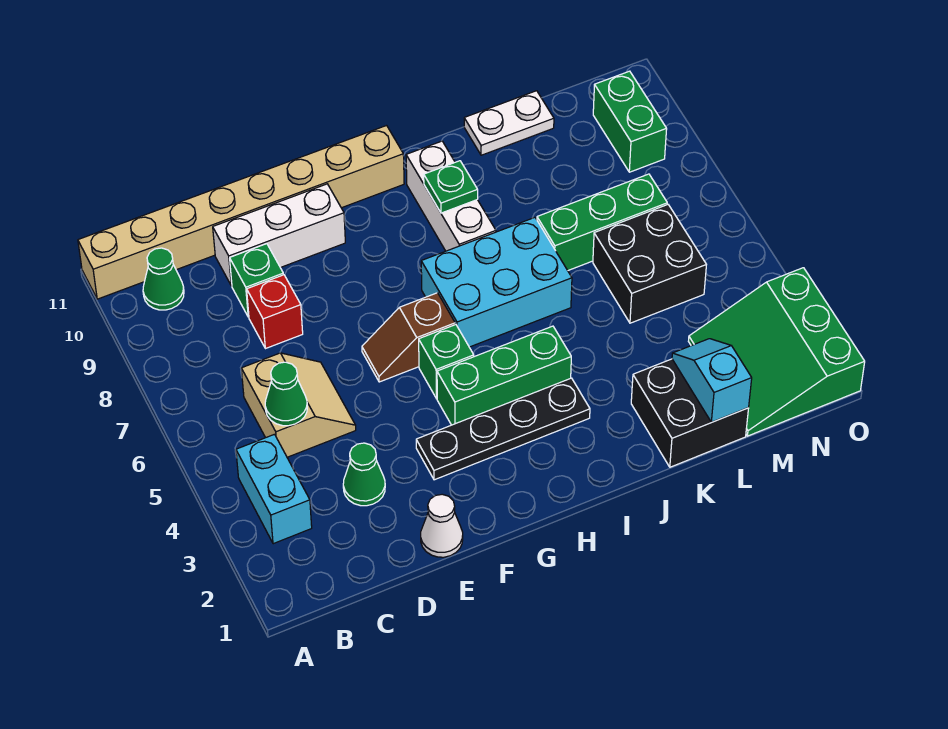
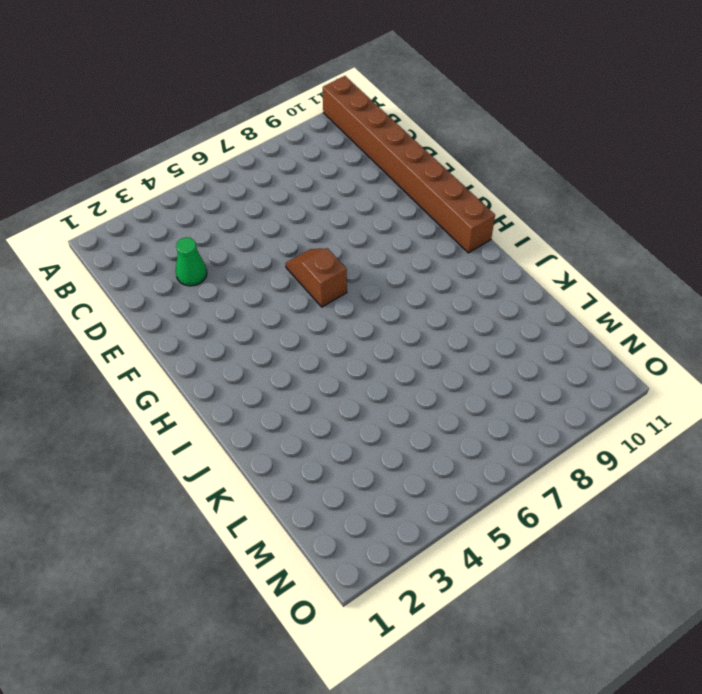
brown 1x8 brick [323,76,495,253] -> tan 1x8 brick [78,126,404,299]
none -> cyan 1x2 brick [236,434,312,544]
none -> green 1x1 cone [143,248,184,310]
none -> tan 2x2 slope [241,353,356,457]

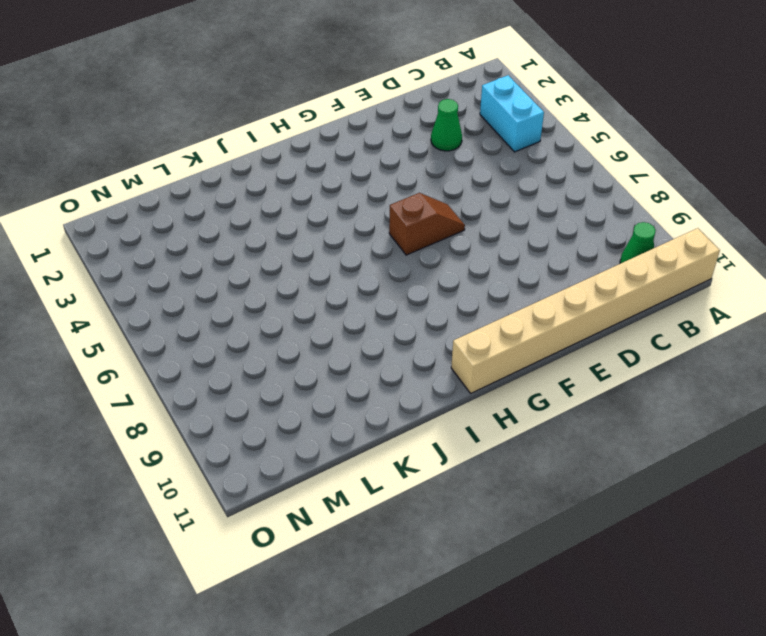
none -> tan 2x2 slope [241,353,356,457]
none -> red 1x1 brick [247,275,303,349]
none -> green 1x1 brick [230,244,283,317]

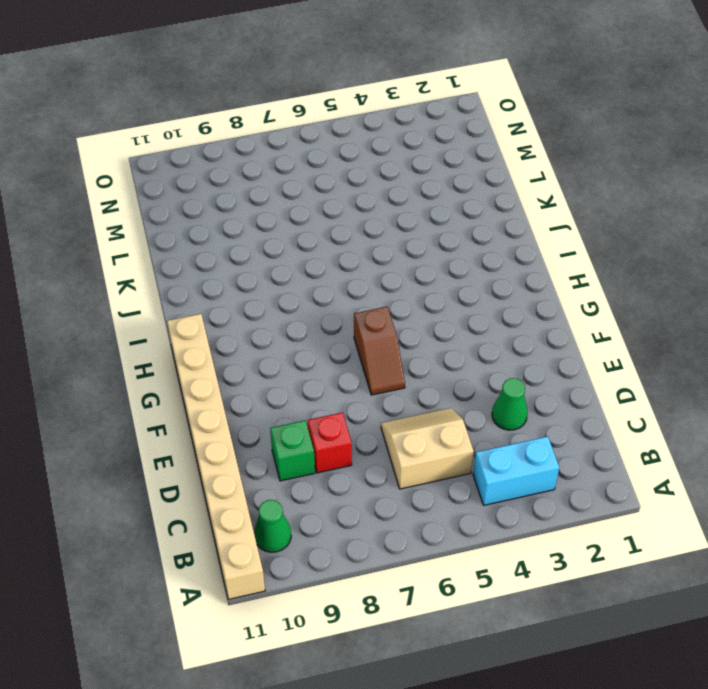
none -> white 1x3 brick [213,184,345,286]
none -> white 1x1 cone [421,494,463,557]
none -> black 1x4 plate [416,378,590,480]

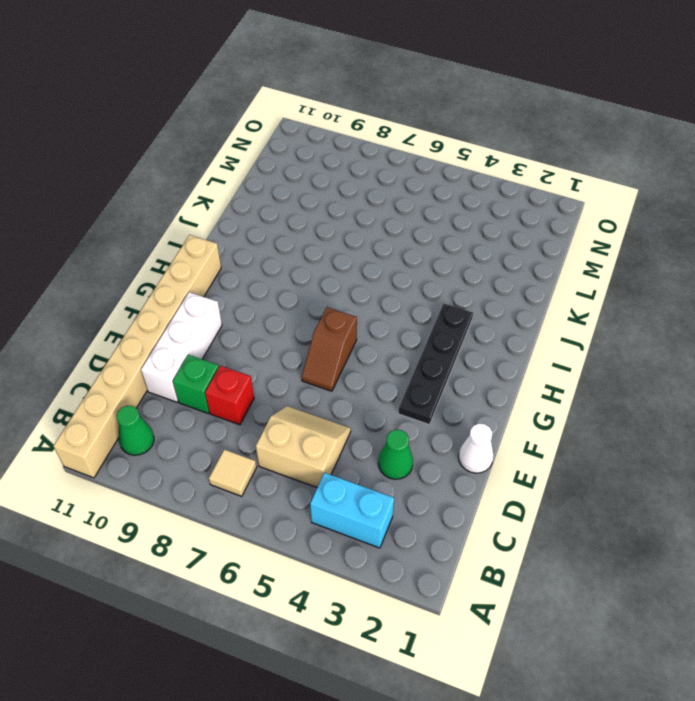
tan 1x1 tile [209,449,257,496] -> none
none -> green 1x3 brick [437,326,571,425]
none -> green 1x1 brick [419,324,474,399]
none -> cyan 2x3 brick [421,218,572,347]

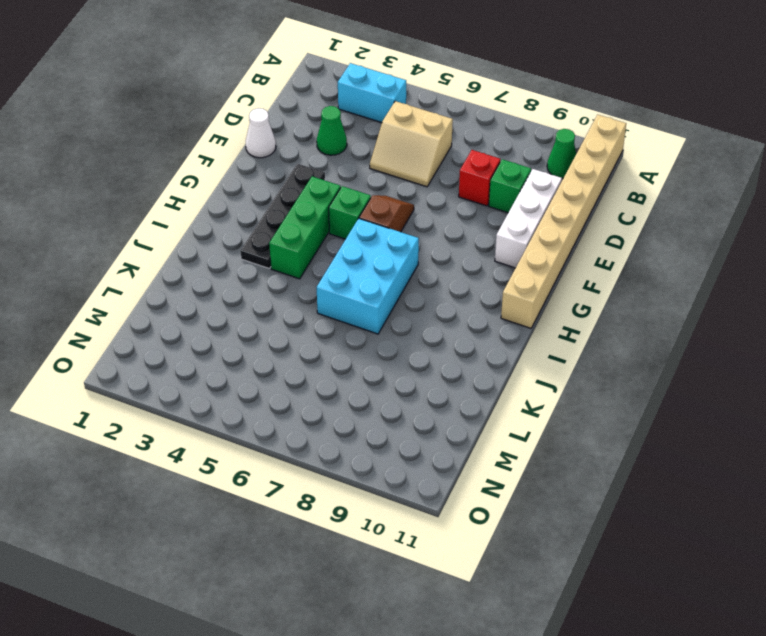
none -> white 1x3 brick [406,141,496,251]
none -> black 2x2 brick [631,359,749,467]
none -> green 1x3 brick [537,174,667,270]

